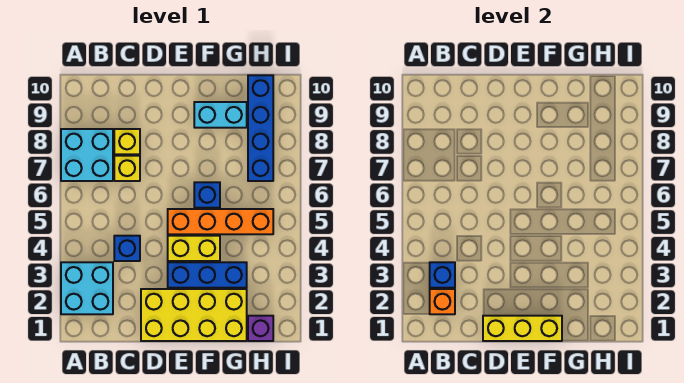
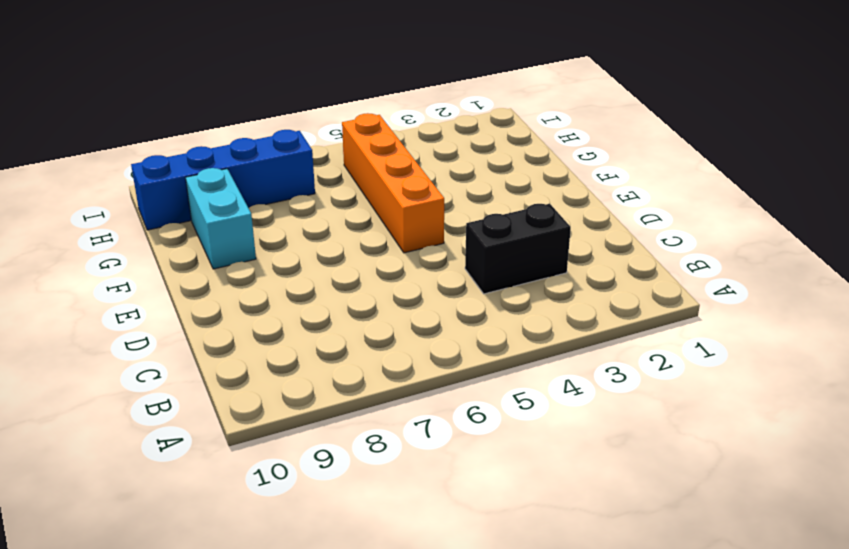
black 1x2 brick [465,204,571,294] -> blue 1x1 brick [114,236,140,261]
none -> cyan 2x2 brick [61,262,113,314]
none -> cyan 2x2 brick [61,129,113,181]
none -> yellow 1x1 brick [114,156,140,181]

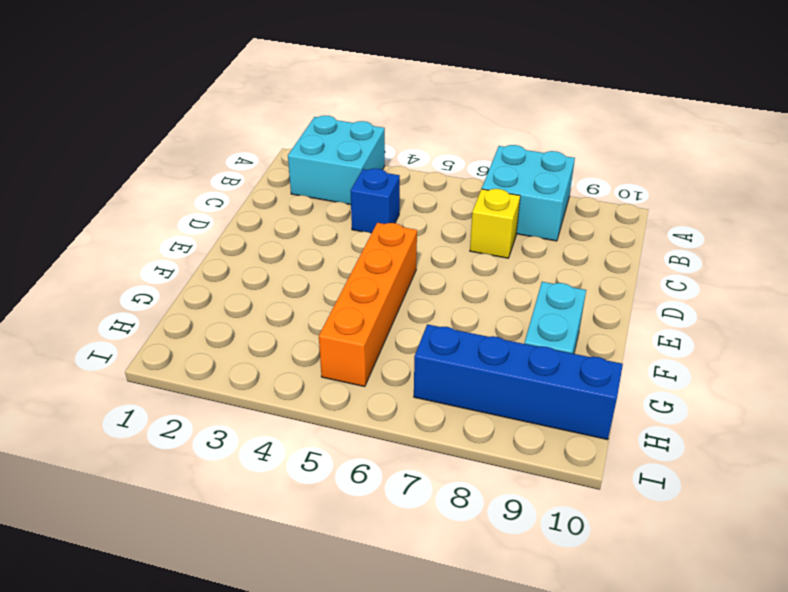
none -> yellow 1x1 brick [114,129,140,154]
none -> yellow 2x4 brick [141,289,247,341]
none -> blue 1x3 brick [168,262,247,288]

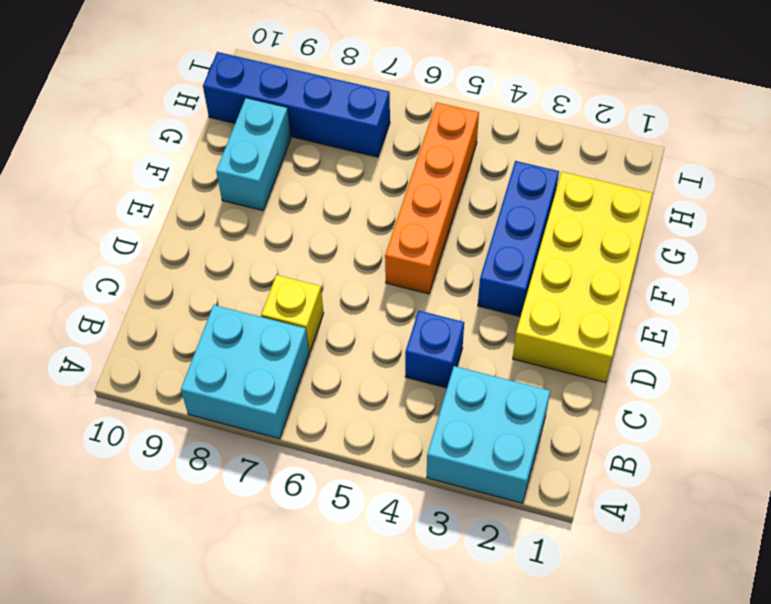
none -> yellow 1x1 brick [114,129,140,154]
none -> yellow 1x2 brick [168,236,220,261]
none -> blue 1x1 brick [194,182,220,208]

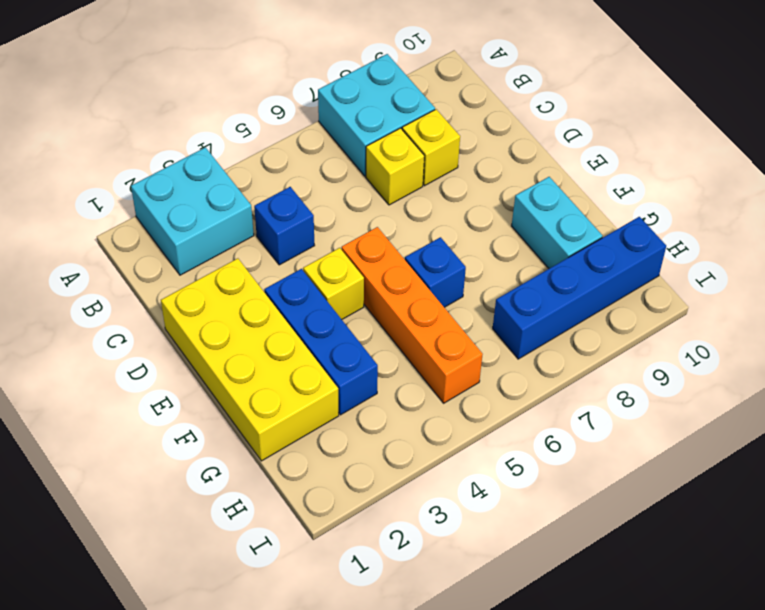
yellow 1x1 brick [303,248,364,319] -> yellow 1x2 brick [168,236,220,261]
none -> purple 1x1 brick [248,316,273,341]
none -> orange 1x1 brick [430,289,455,314]
none -> blue 1x1 brick [430,262,455,288]

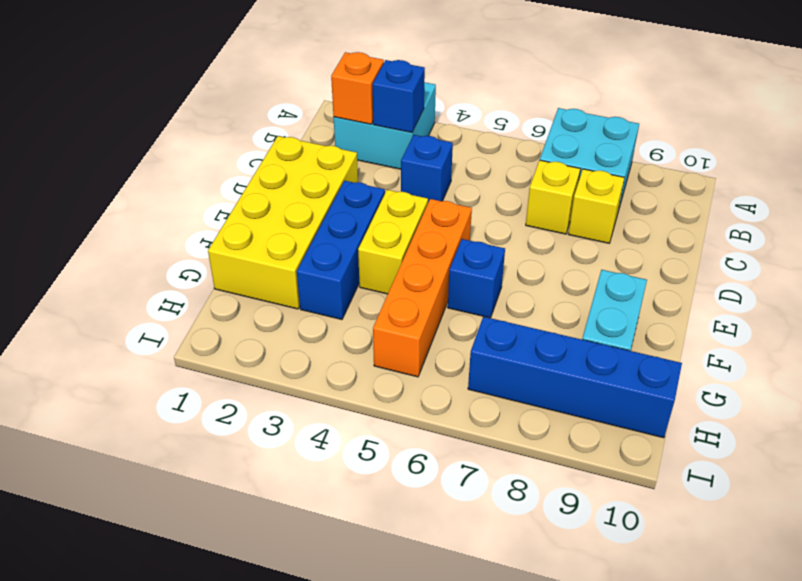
none -> purple 1x1 brick [248,316,273,341]
none -> yellow 1x3 brick [483,316,562,341]

